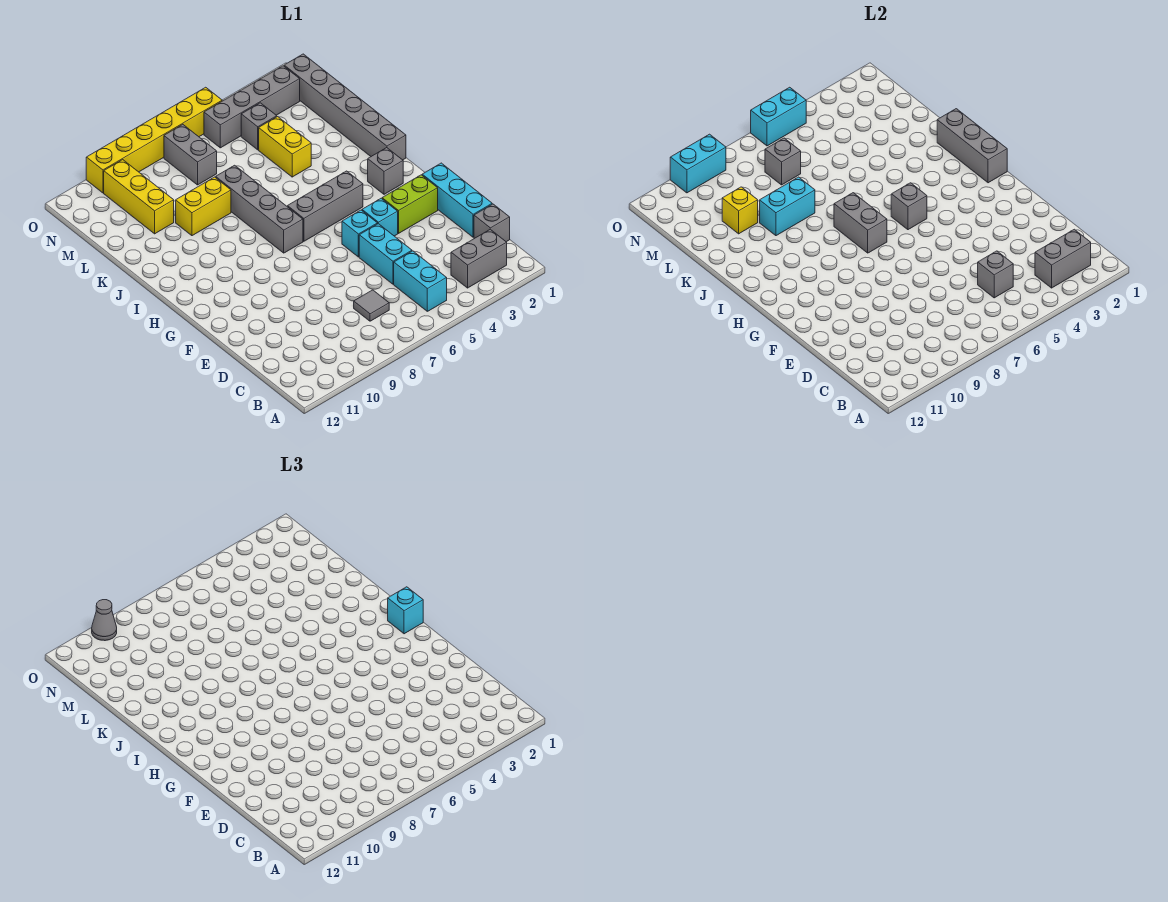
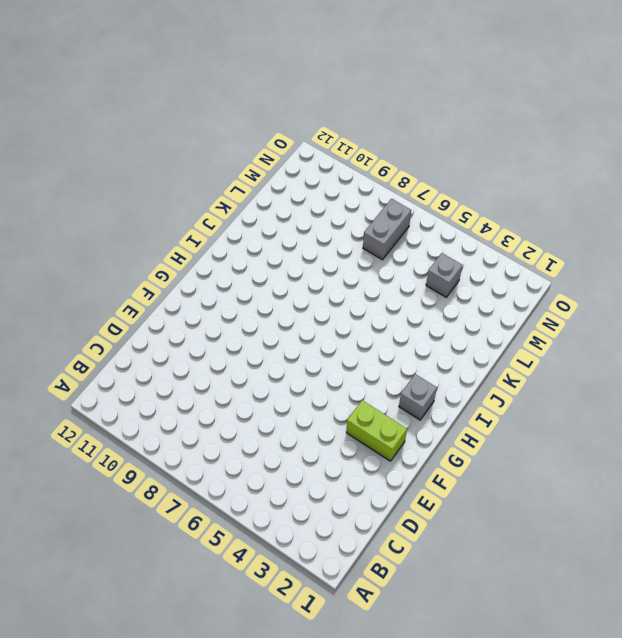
none -> grey 1x2 brick [451,229,507,288]
none -> cyan 1x2 brick [394,251,447,311]
none -> grey 1x1 brick [474,204,510,242]
none -> grey 1x1 tile [354,290,389,321]

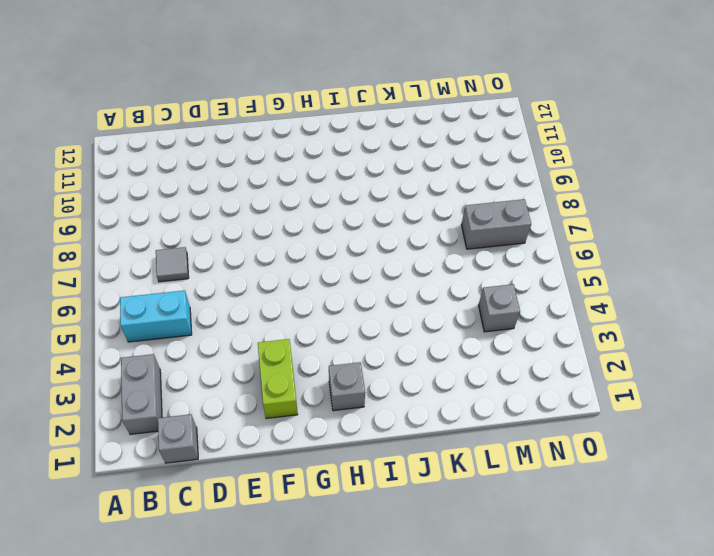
none -> cyan 1x3 brick [422,163,492,237]
none -> cyan 1x2 brick [359,224,412,284]
none -> cyan 1x1 brick [362,198,398,236]
none -> cyan 1x1 brick [342,210,378,257]

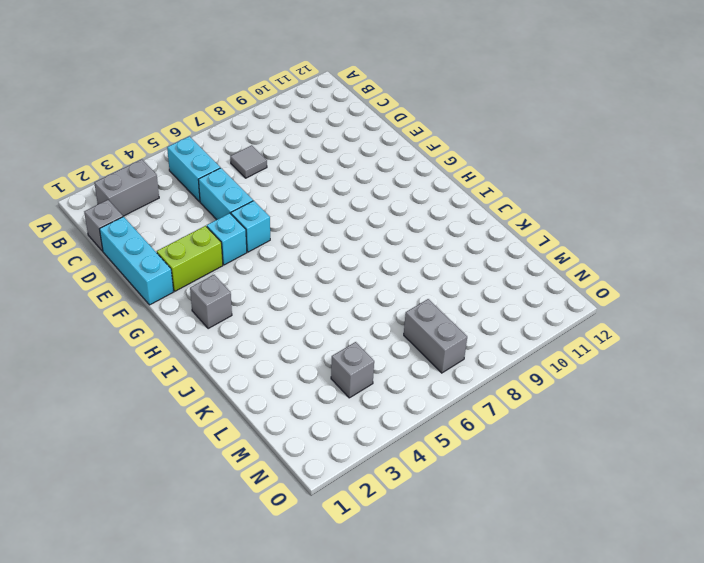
none -> grey 1x3 brick [287,171,363,241]
none -> grey 1x4 brick [216,165,303,253]
none -> grey 1x6 brick [284,54,406,160]
none -> yellow 1x2 brick [259,117,311,177]

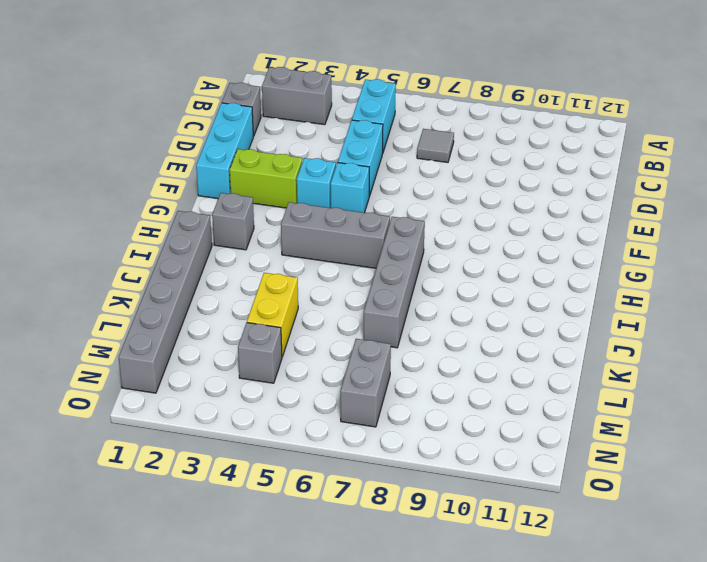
none -> yellow 1x2 brick [176,177,231,236]
none -> yellow 1x3 brick [104,160,174,234]
none -> grey 1x4 brick [204,66,300,148]
none -> yellow 1x6 brick [86,87,222,193]

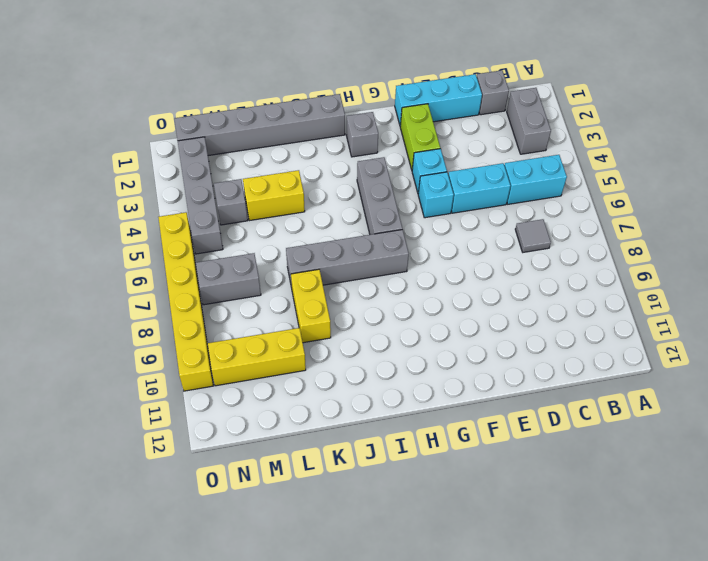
none -> grey 1x2 brick [1035,229,1091,288]
none -> grey 1x1 brick [978,251,1013,298]
none -> grey 1x3 brick [937,109,1007,183]
none -> grey 1x1 brick [891,183,927,230]

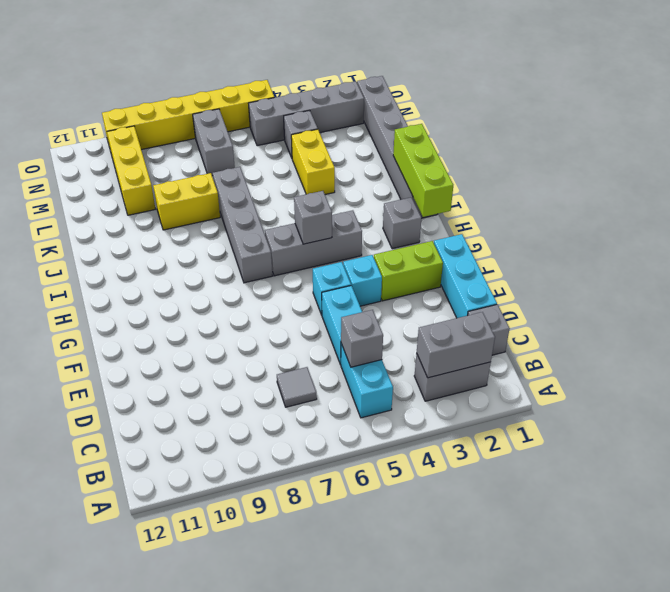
lime 1x3 brick [393,124,453,217] -> grey 1x3 brick [937,109,1007,183]
none -> grey 1x2 brick [834,193,887,253]
none -> cyan 1x2 brick [760,177,815,236]
none -> yellow 1x1 brick [722,187,758,234]
none -> grey 1x1 brick [765,138,801,185]

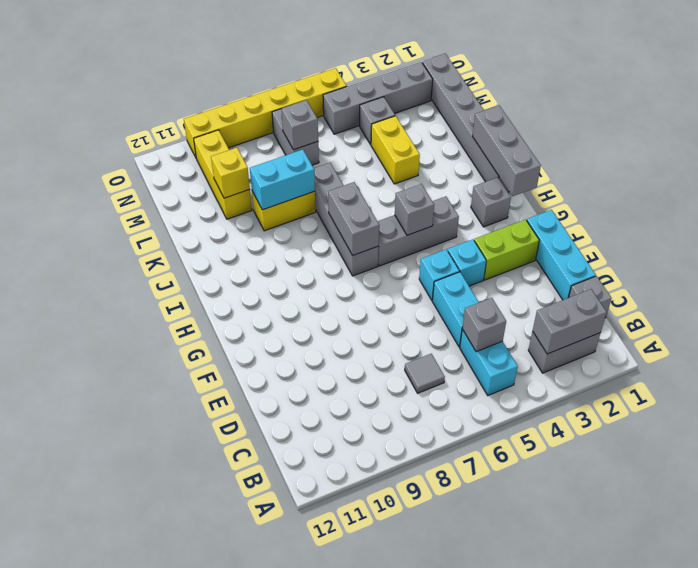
none -> cyan 1x2 brick [751,87,806,146]
none -> cyan 1x2 brick [670,134,726,193]
none -> cyan 1x1 brick [388,587,423,634]
none -> grey 1x1 cone [92,600,117,641]

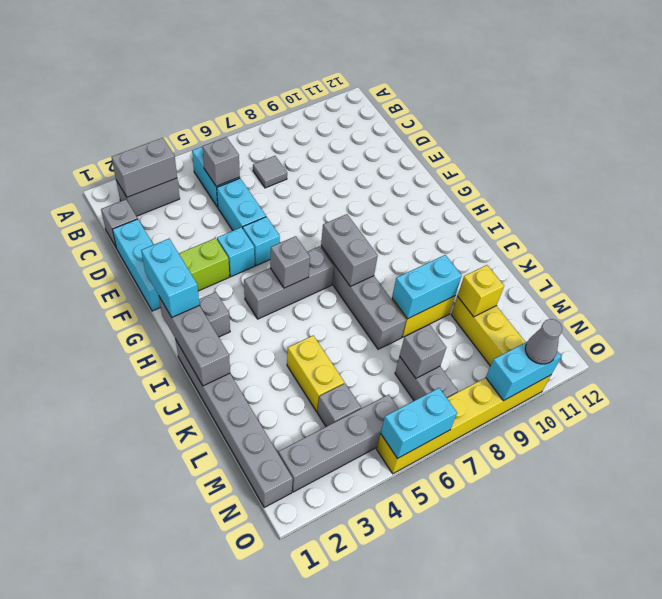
cyan 1x2 brick [141,239,199,317] -> cyan 1x1 brick [388,587,423,634]

